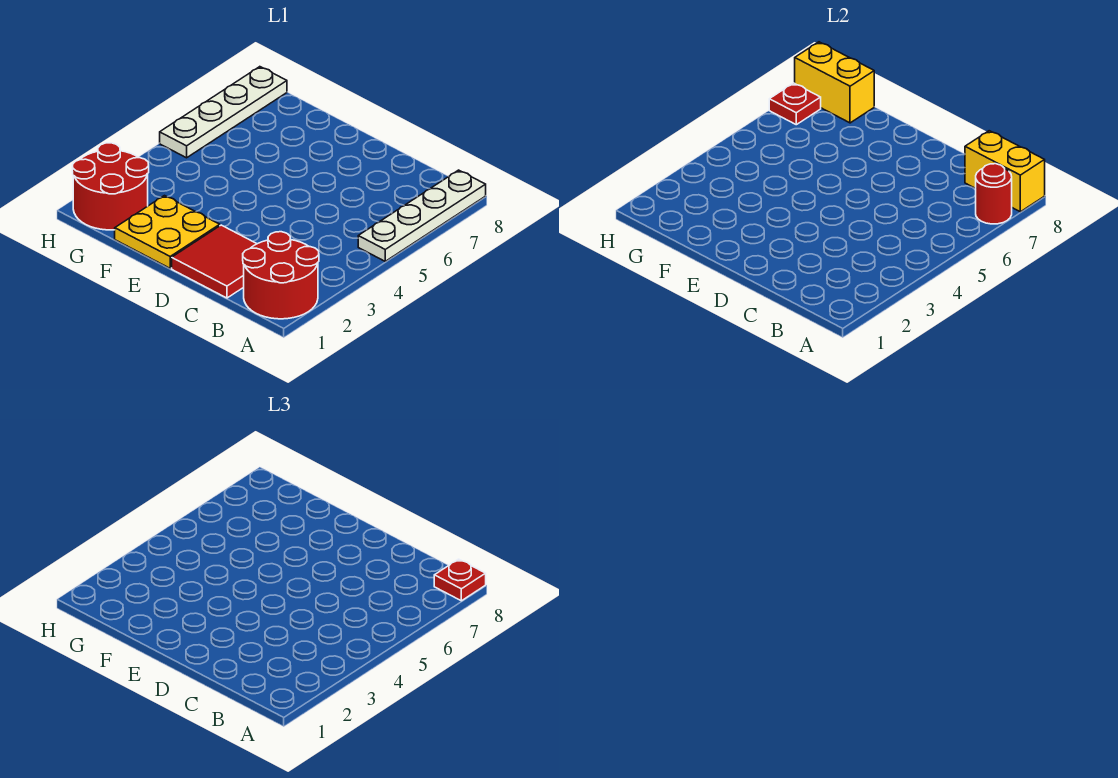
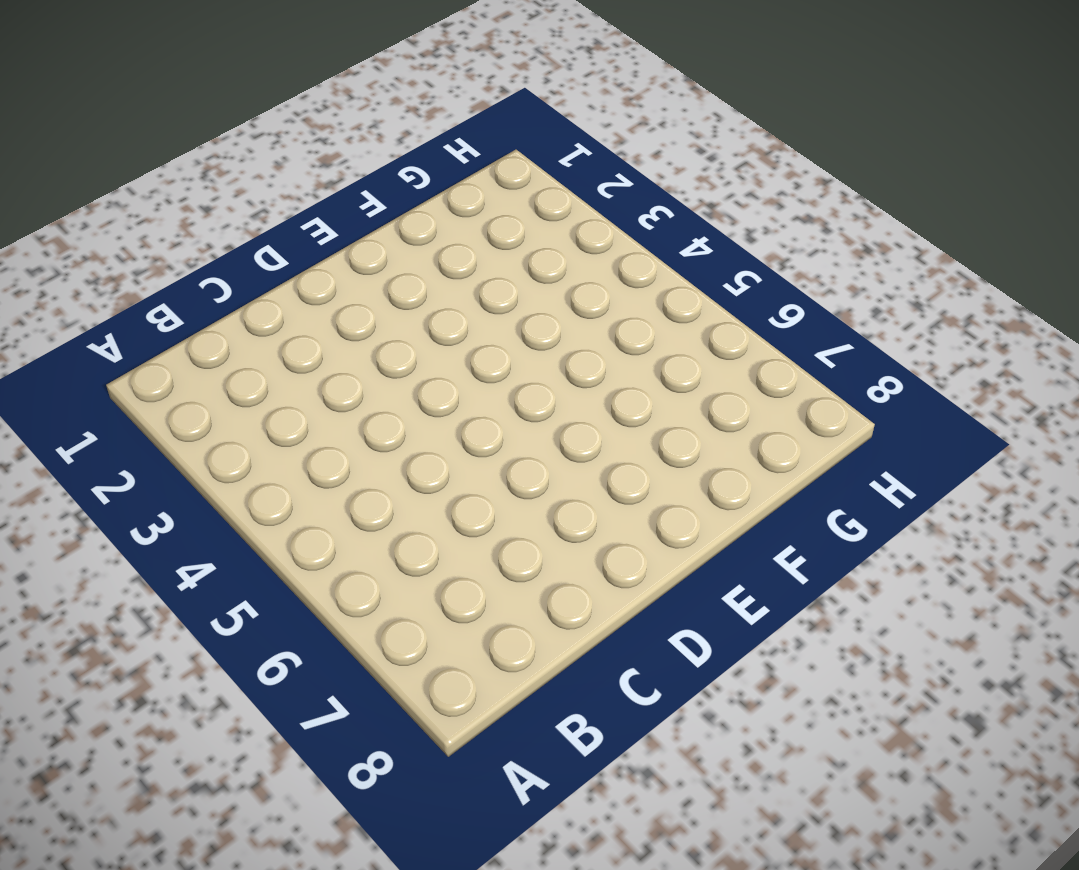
none -> red 2x2 round brick [243,232,319,319]
none -> white 1x4 plate [358,170,486,261]

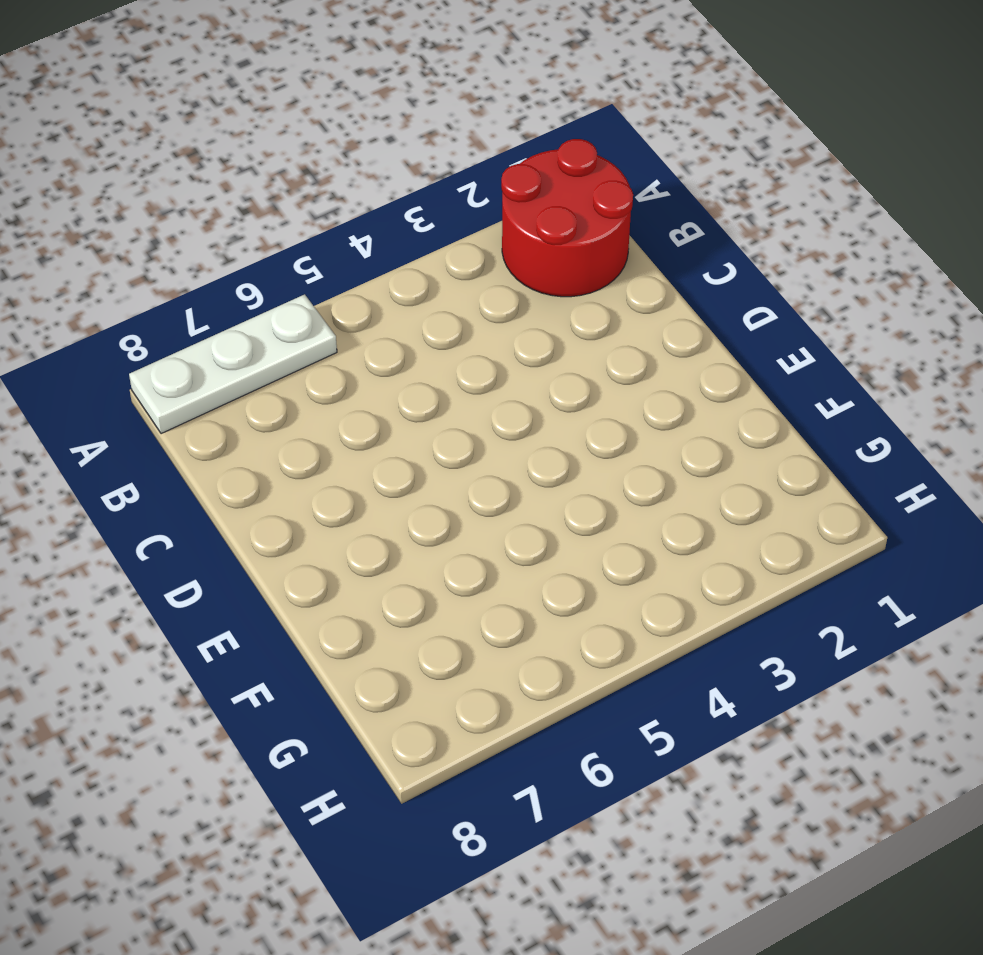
white 1x3 plate [129,294,337,434] -> white 1x4 plate [358,170,486,261]
none -> red 2x2 tile [172,225,257,298]
none -> yellow 2x2 plate [115,196,220,268]

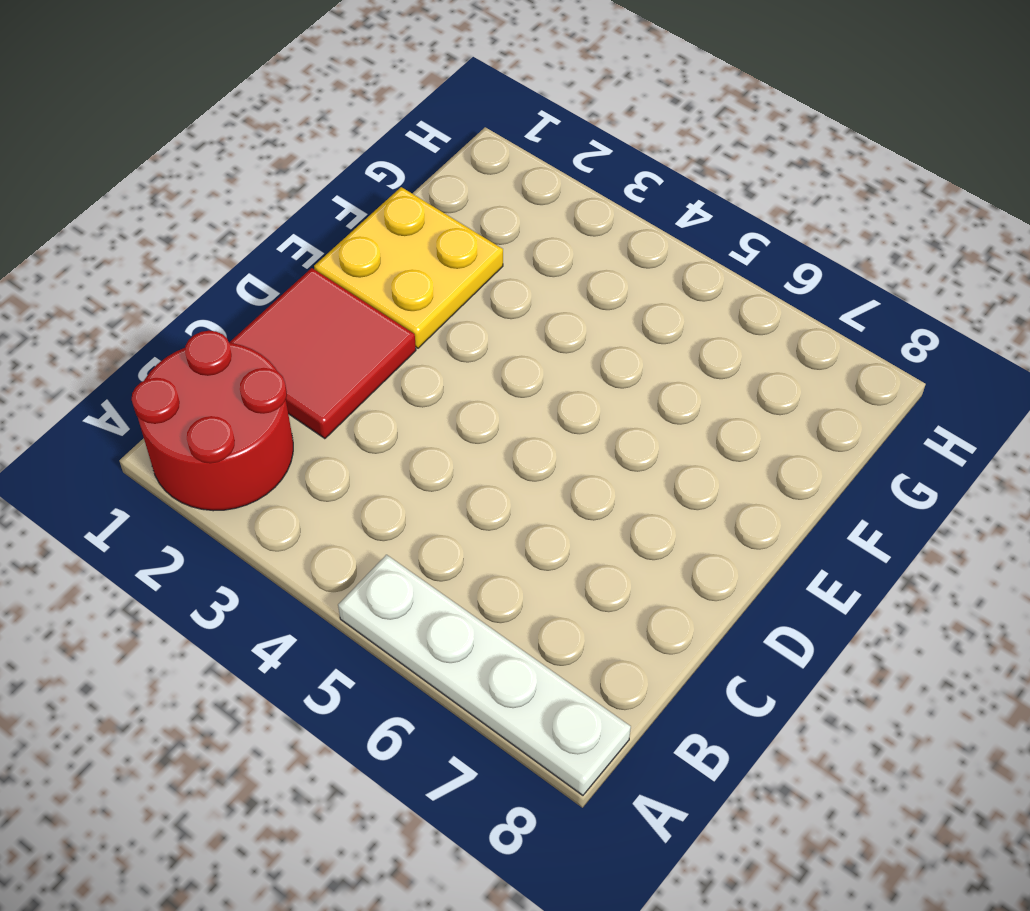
none -> red 2x2 round brick [72,143,149,230]
none -> white 1x4 plate [160,67,287,158]

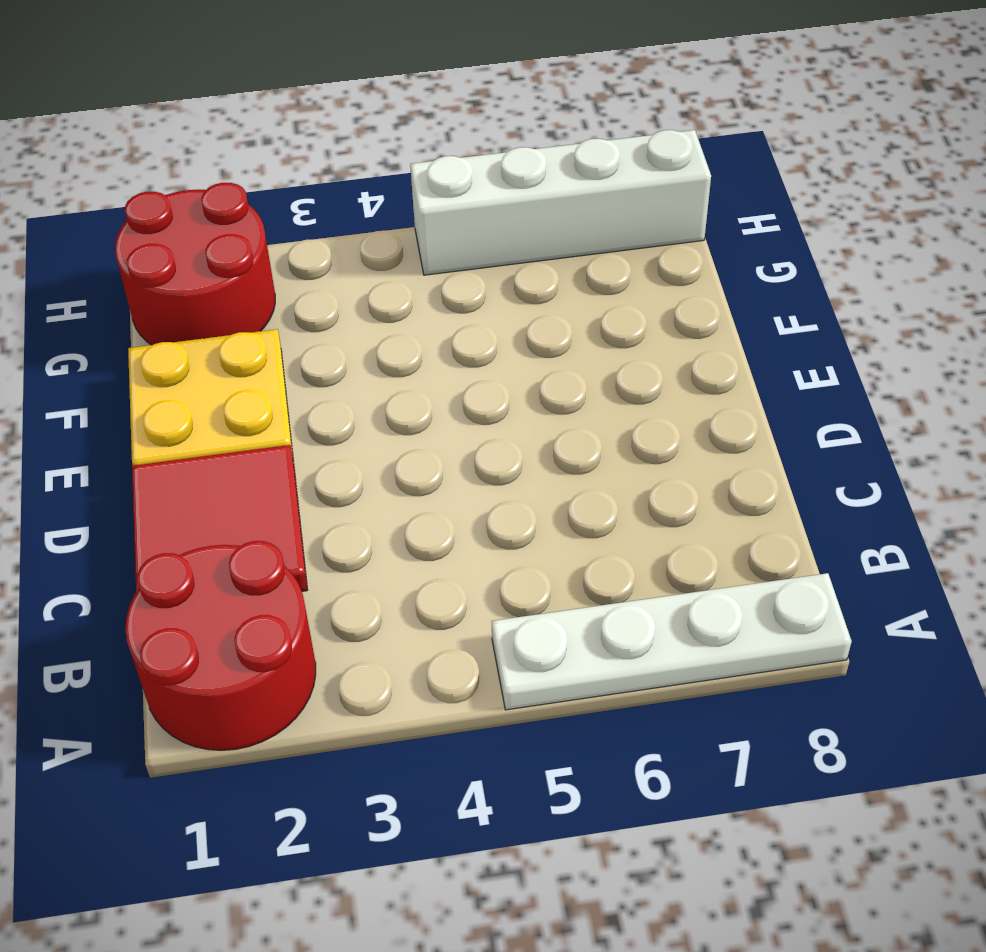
white 1x4 brick [410,130,711,275] -> white 1x4 plate [160,67,287,158]
none -> red 1x1 round brick [976,164,1012,224]
none -> yellow 1x2 brick [965,131,1045,212]

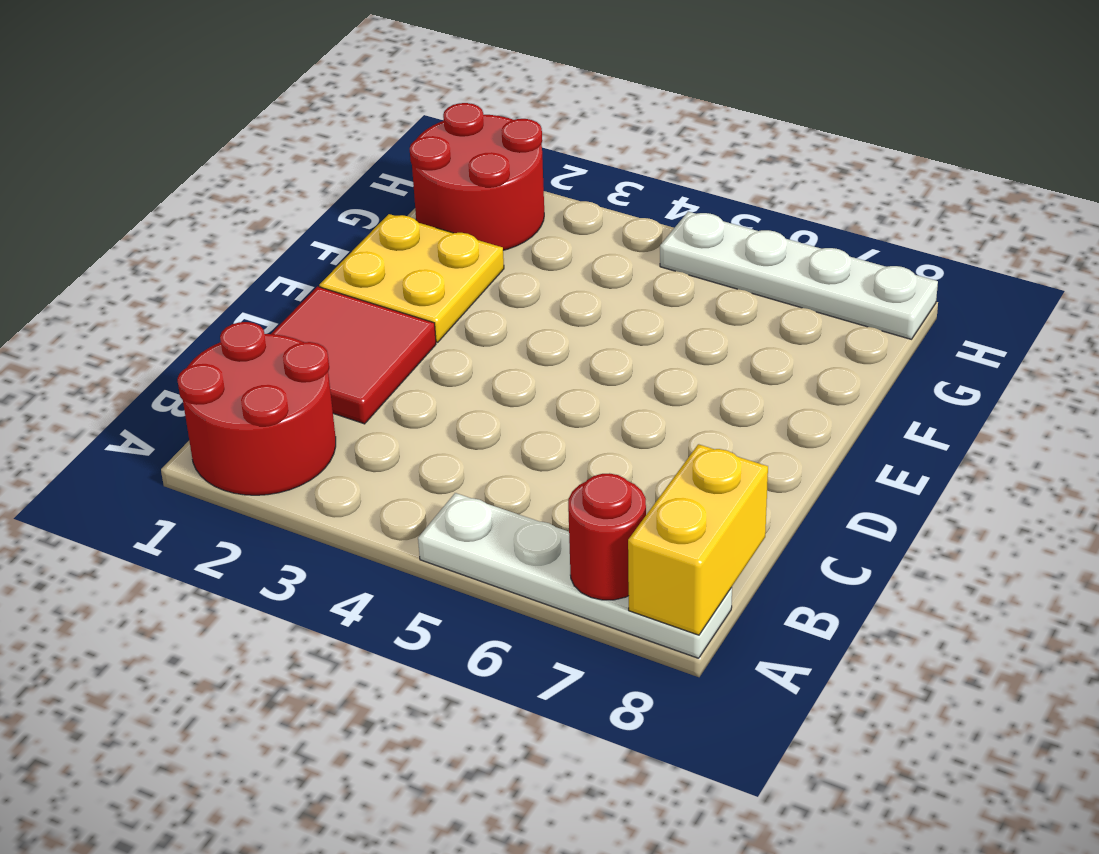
none -> yellow 1x2 brick [795,42,874,123]
none -> red 1x1 plate [769,83,821,125]

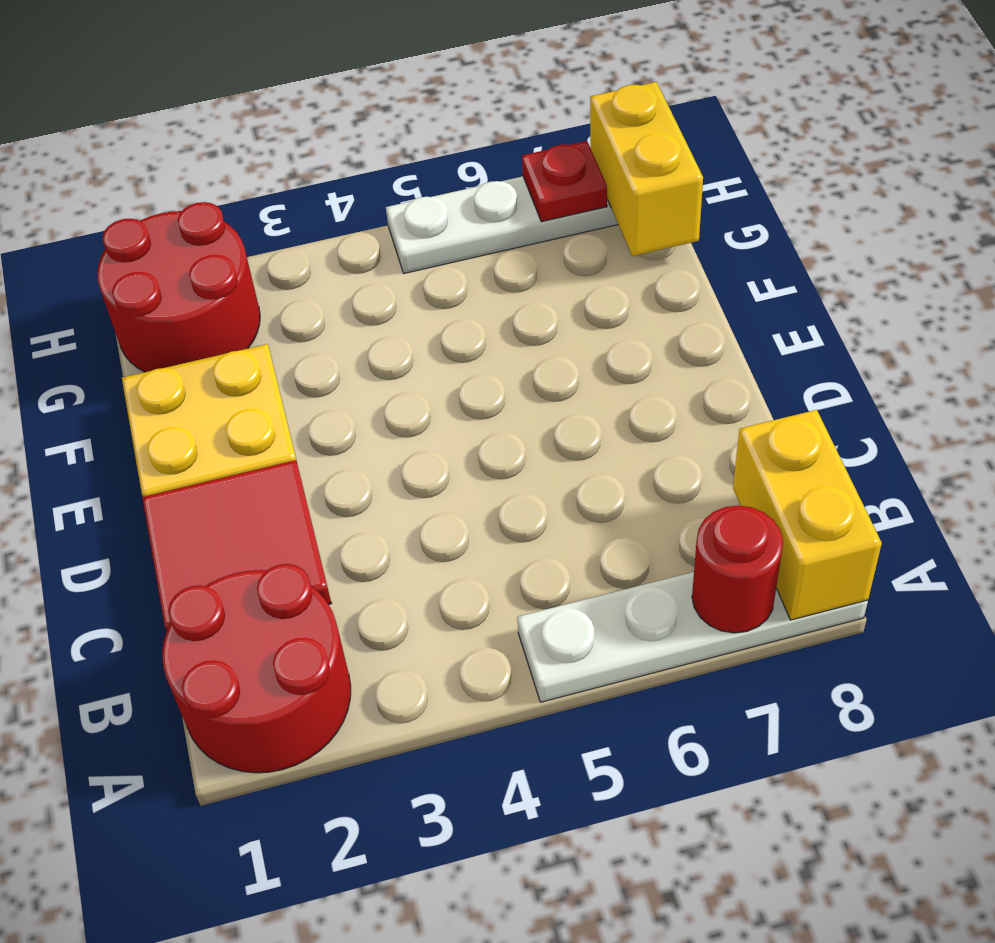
none -> red 1x1 plate [434,559,486,601]

